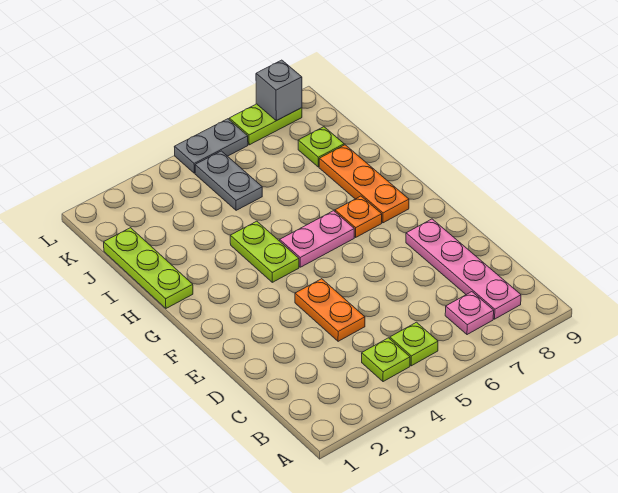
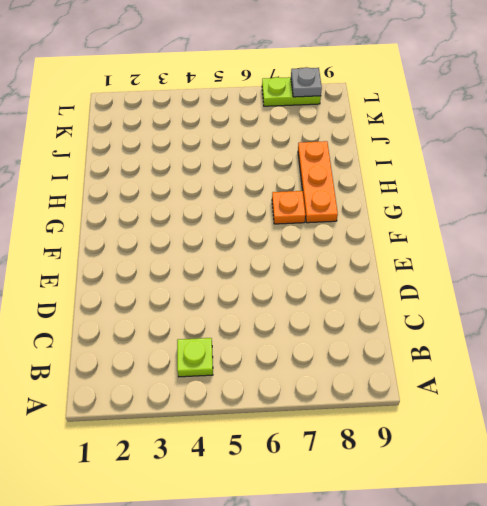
grey 1x1 plate [291,67,322,97] -> grey 1x1 brick [256,60,302,121]
none -> lime 1x1 plate [390,322,438,366]
none -> pink 1x1 plate [445,292,494,335]
none -> pink 1x4 plate [406,219,521,319]

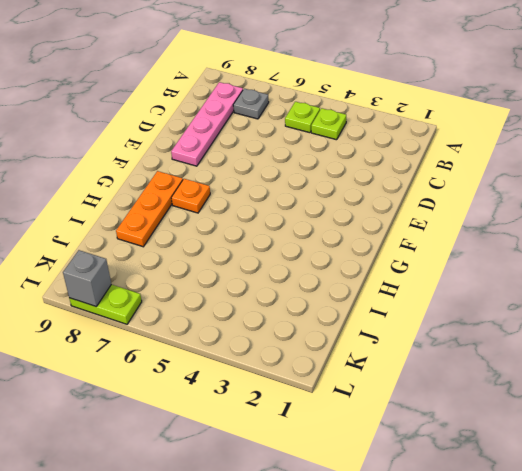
grey 1x1 plate [233,89,269,119] -> pink 1x1 plate [445,292,494,335]
none -> orange 1x2 plate [295,279,365,341]
none -> lime 1x2 plate [230,221,299,282]
none -> pink 1x2 plate [280,211,354,267]

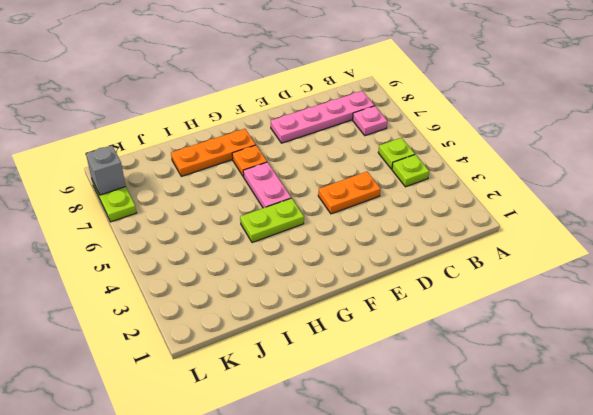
none -> lime 1x3 plate [104,228,193,308]
none -> grey 1x2 plate [195,151,262,210]
none -> lime 1x1 plate [298,127,344,167]

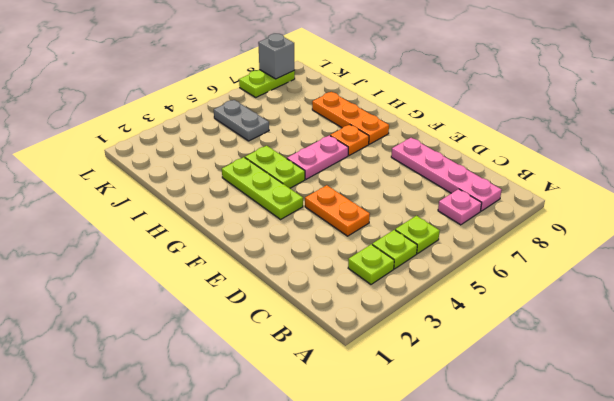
lime 1x1 plate [348,244,394,284] -> lime 1x1 plate moved to [298,127,344,167]
lime 1x3 plate [222,157,303,219] -> lime 1x3 plate moved to [104,228,193,308]
none -> grey 1x2 plate [175,119,248,173]

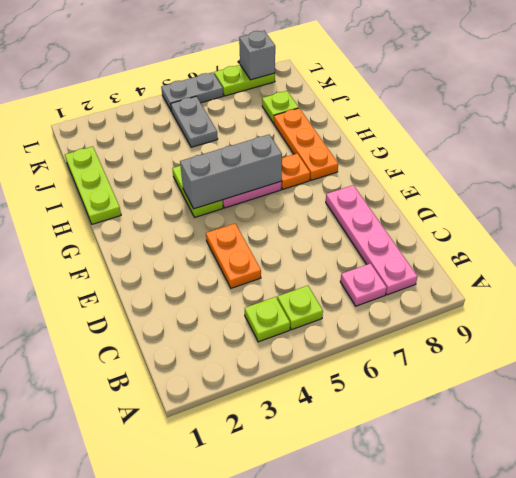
grey 1x3 brick [180,135,282,209] -> none

